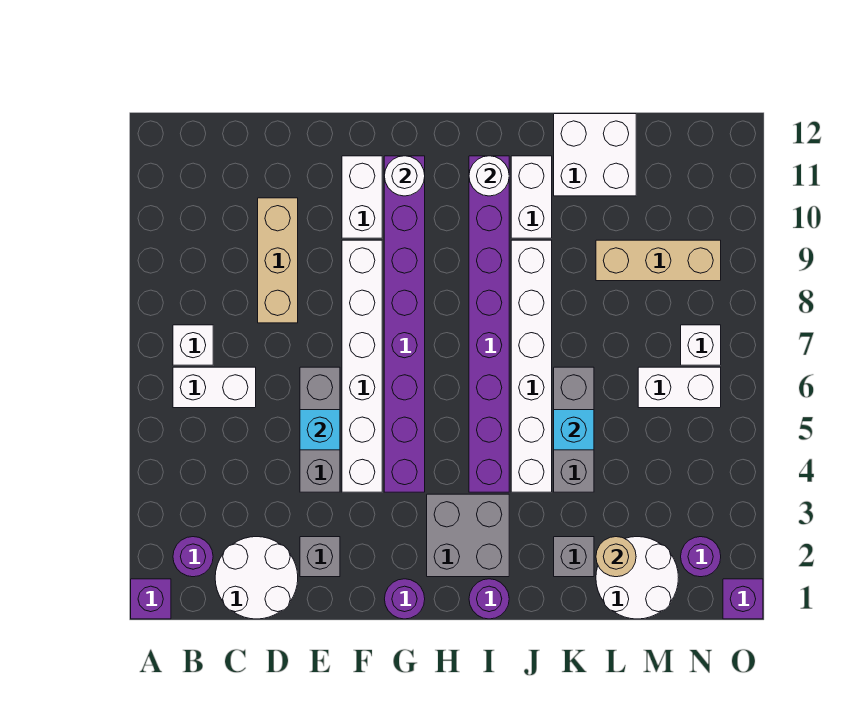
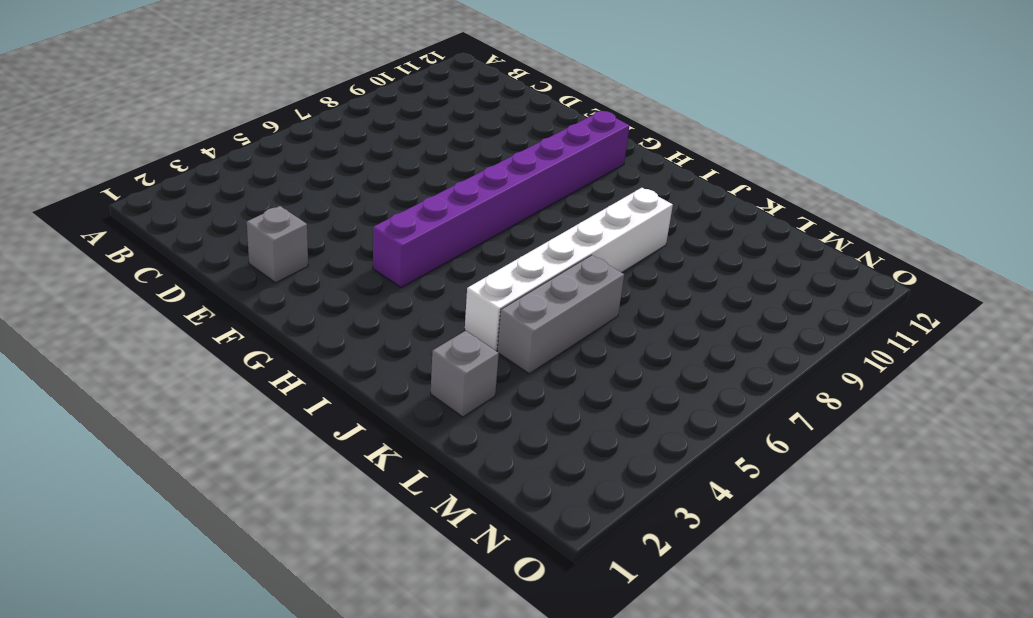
none -> purple 1x1 brick [131,579,171,619]
none -> purple 1x1 round brick [173,537,213,577]
none -> white 1x2 brick [173,367,256,408]
none -> white 1x1 brick [173,325,213,365]

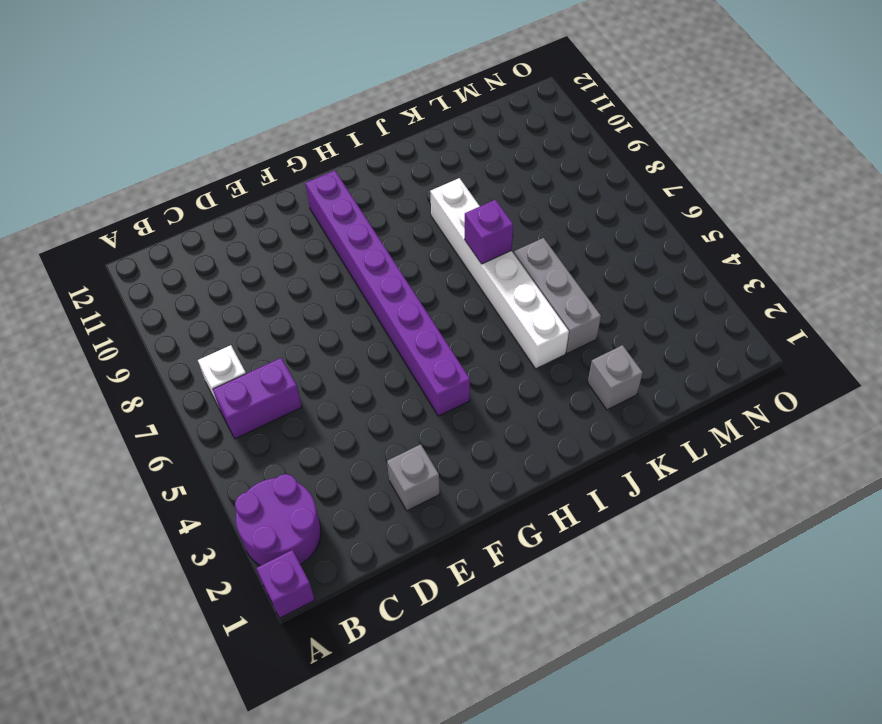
purple 2x2 round brick [235,474,321,566] -> purple 1x1 round brick [173,537,213,577]
purple 1x2 brick [213,358,302,439] -> white 1x2 brick [173,367,256,408]
purple 1x1 brick [465,200,513,264] -> purple 1x1 brick moved to [723,579,763,619]
none -> white 2x2 round brick [215,537,298,619]
none -> tan 1x3 brick [258,198,298,323]
none -> grey 1x3 brick [300,367,340,492]
none -> white 1x6 brick [342,240,382,492]

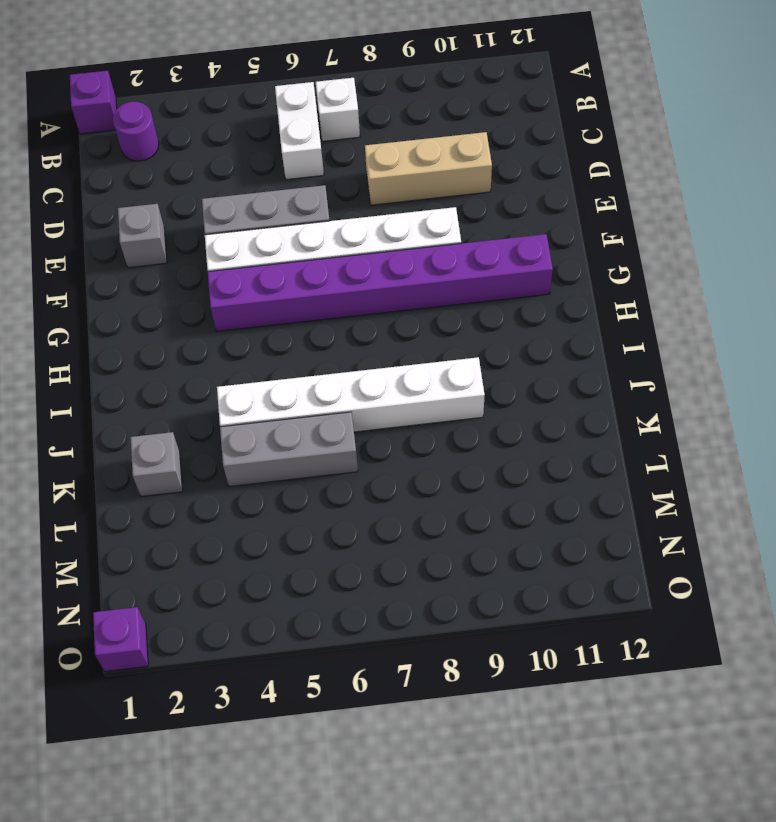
none -> white 2x2 round brick [215,537,298,619]
none -> white 1x2 brick [342,156,382,238]
none -> purple 1x1 round brick [385,579,425,619]
none -> grey 2x2 brick [427,494,509,577]

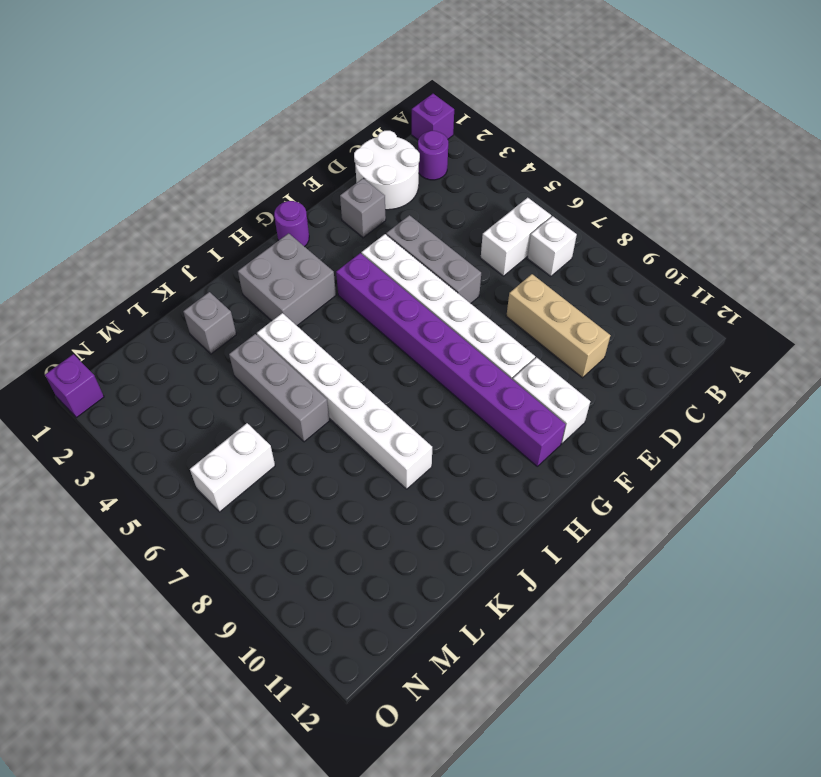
none -> purple 1x1 round brick [469,579,509,619]
none -> purple 1x8 brick [469,156,509,492]
none -> white 1x2 brick [511,156,552,238]
none -> white 2x2 brick [554,114,636,196]

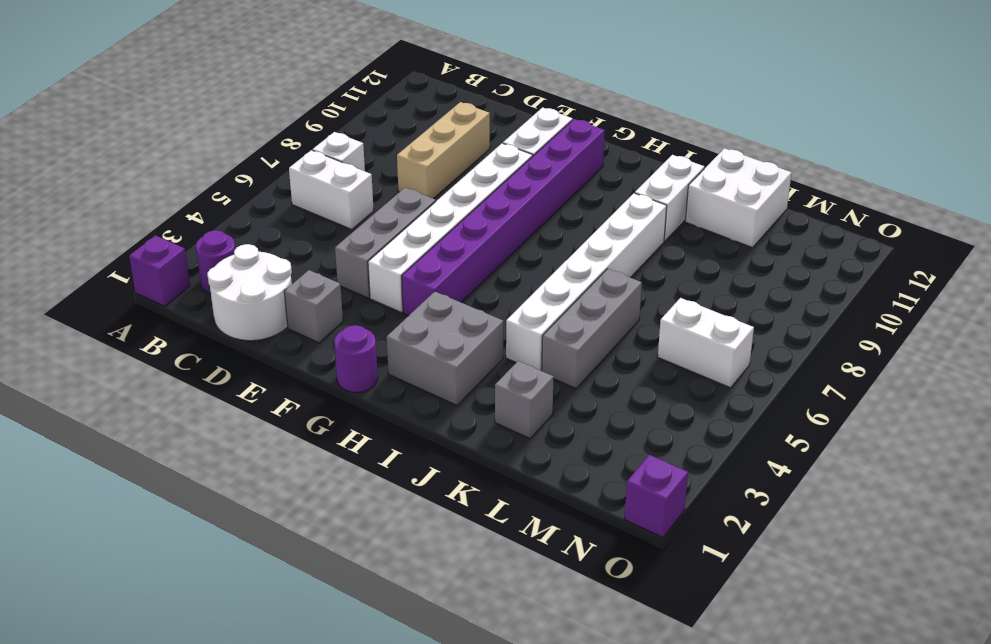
none -> purple 1x1 round brick [469,579,509,619]
none -> purple 1x8 brick [469,156,509,492]
none -> white 2x2 round brick [596,537,678,619]
none -> tan 1x3 brick [596,240,721,281]

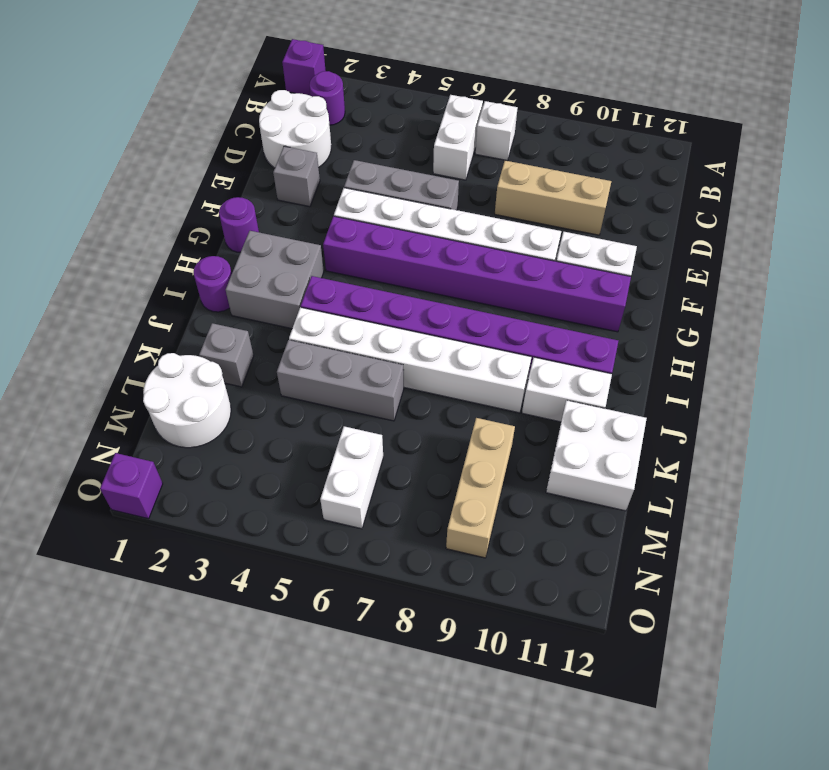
none -> purple 1x1 round brick [681,537,721,577]
none -> white 1x1 brick [681,325,721,365]
none -> cyan 1x1 brick [300,410,340,450]
none -> white 1x1 round brick [384,156,425,196]

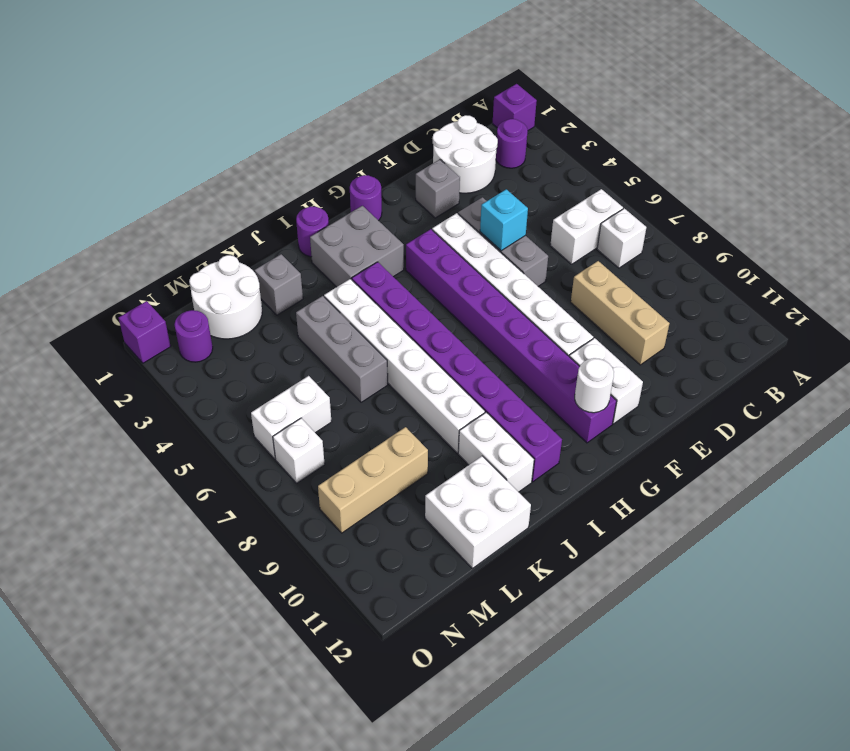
none -> white 1x1 round brick [469,156,509,196]
none -> cyan 1x1 brick [554,410,594,450]
none -> tan 1x1 round brick [596,537,636,577]

